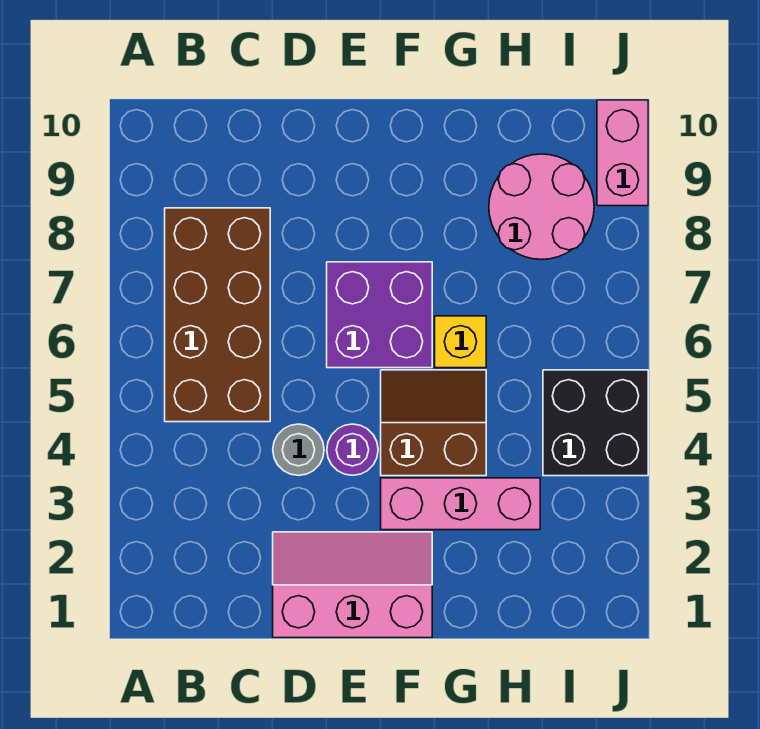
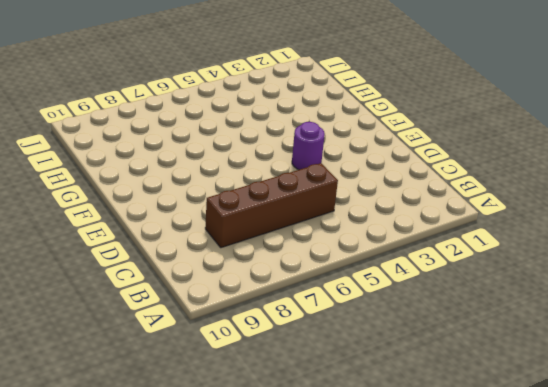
brown 1x4 brick [205,163,338,248] -> brown 2x4 brick [165,208,270,422]
none -> pink 2x3 slope [273,532,432,638]
none -> grey 1x1 round brick [273,424,324,475]

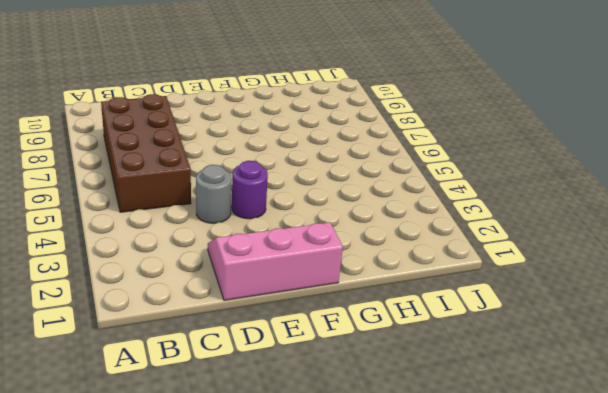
none -> purple 2x2 brick [327,262,432,368]
none -> pink 1x3 brick [381,478,540,530]

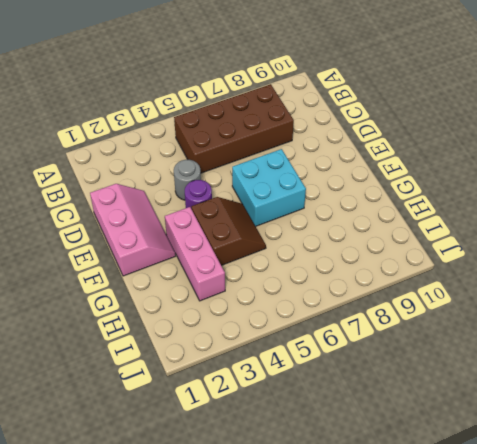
cyan 2x2 brick [232,149,306,226] -> purple 2x2 brick [327,262,432,368]
none -> yellow 1x1 brick [435,316,486,368]
none -> pink 2x2 round brick [489,154,594,259]

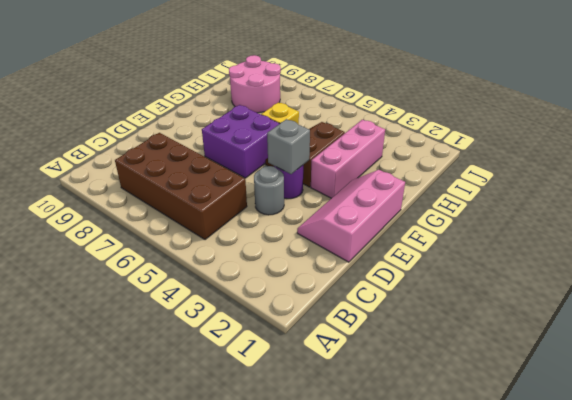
grey 1x1 brick [267,119,310,174] -> none
none -> black 2x2 brick [543,370,648,476]
none -> pink 1x2 brick [597,100,648,206]

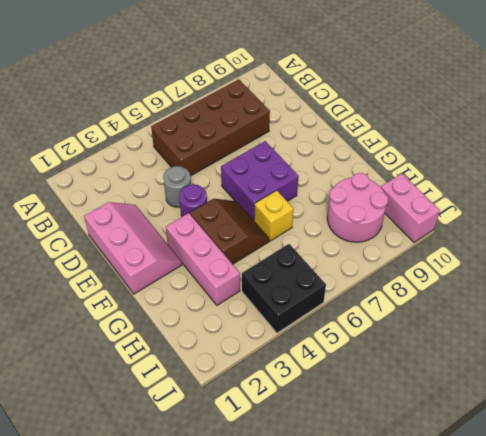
pink 1x2 brick [381,174,440,242] -> pink 1x2 brick turned to [597,100,648,206]

